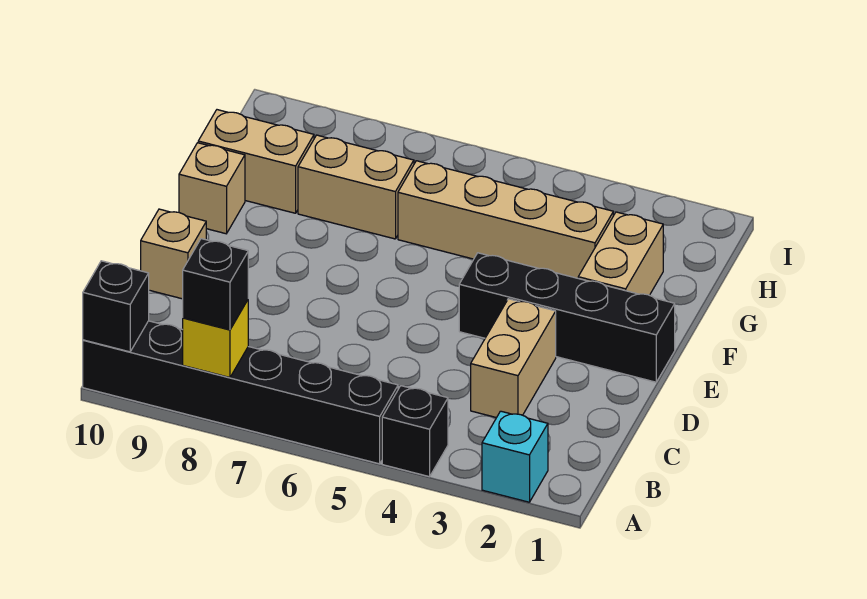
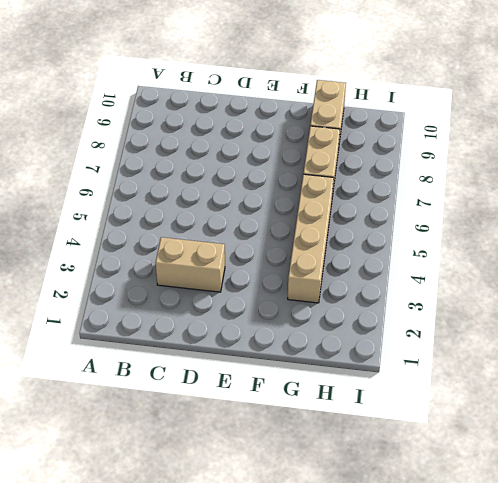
none -> cyan 1x1 brick [482,411,548,502]
none -> black 1x1 brick [382,386,448,477]
none -> black 1x6 brick [83,321,398,464]

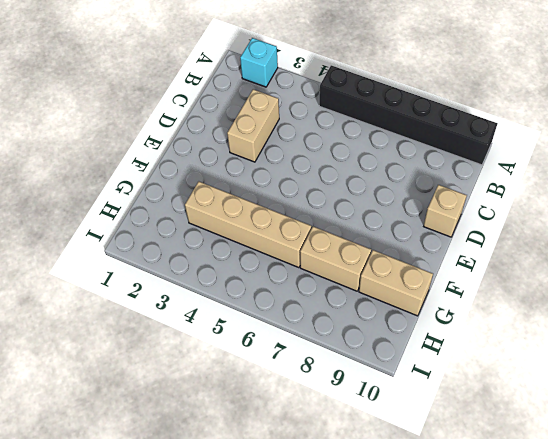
none -> black 1x1 brick [382,386,448,477]
none -> black 1x4 brick [459,253,675,382]
none -> tan 1x2 brick [578,212,663,295]

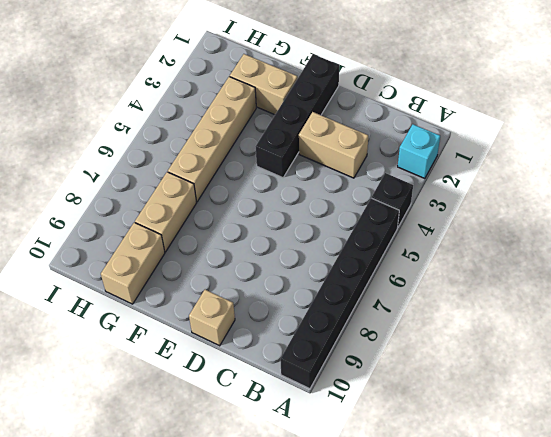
none -> tan 1x1 brick [179,143,245,234]
none -> yellow 1x1 brick [183,300,248,377]
none -> black 1x1 brick [83,261,149,352]

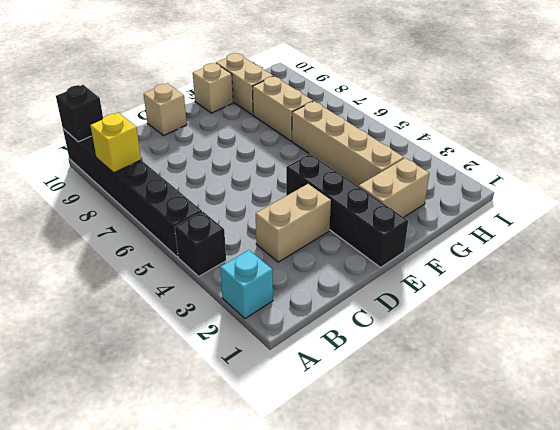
none -> black 1x1 brick [183,239,248,330]

